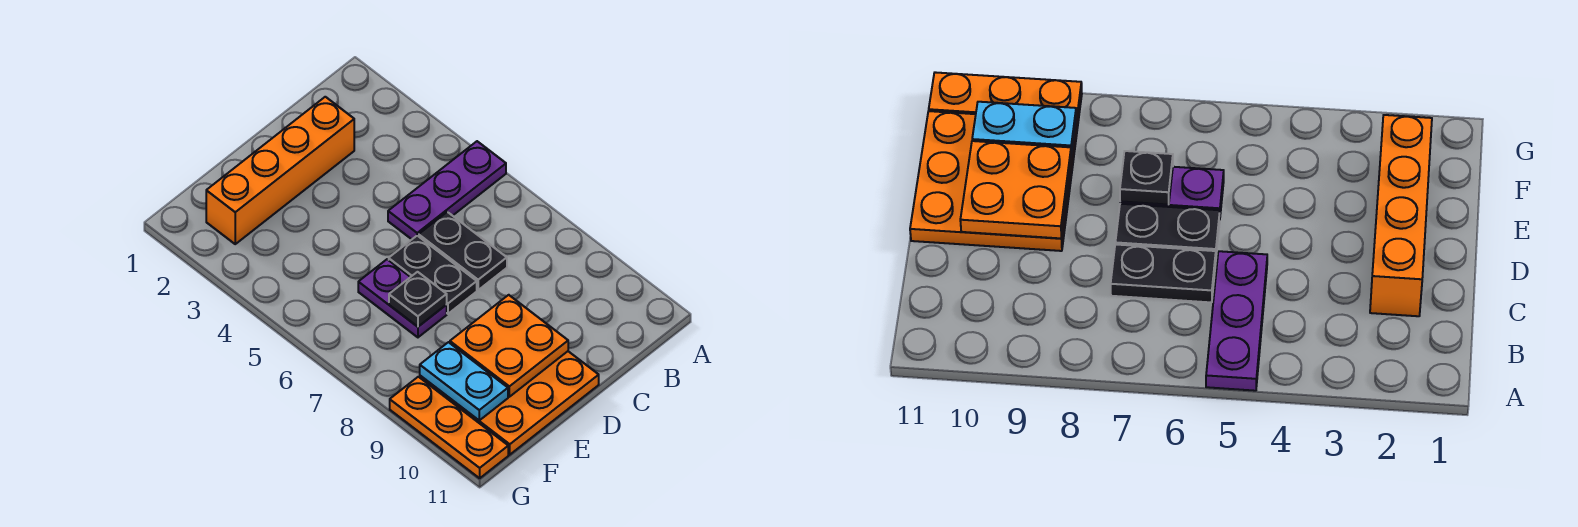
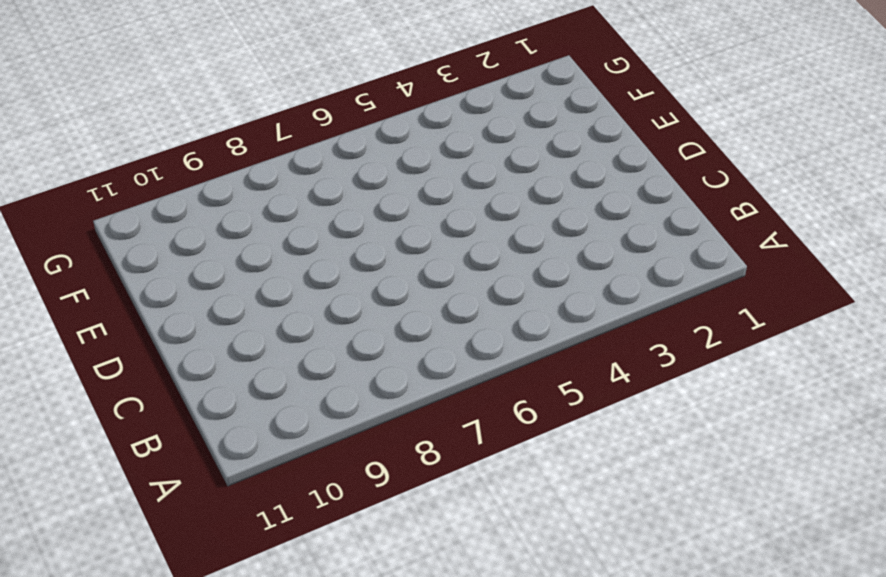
none -> purple 1x3 plate [388,141,506,239]
none -> orange 1x4 brick [206,97,354,244]

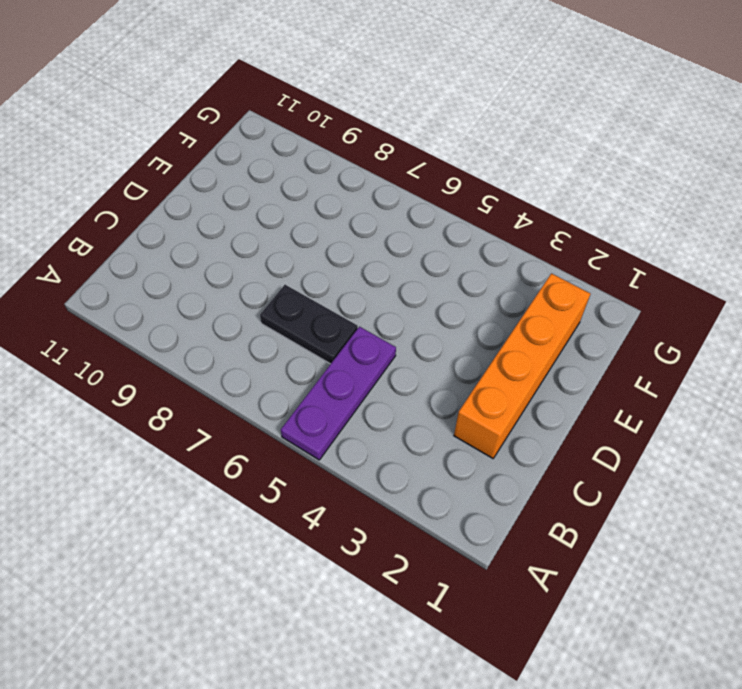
none -> black 1x2 plate [389,236,477,314]
none -> orange 3x3 plate [420,351,599,455]

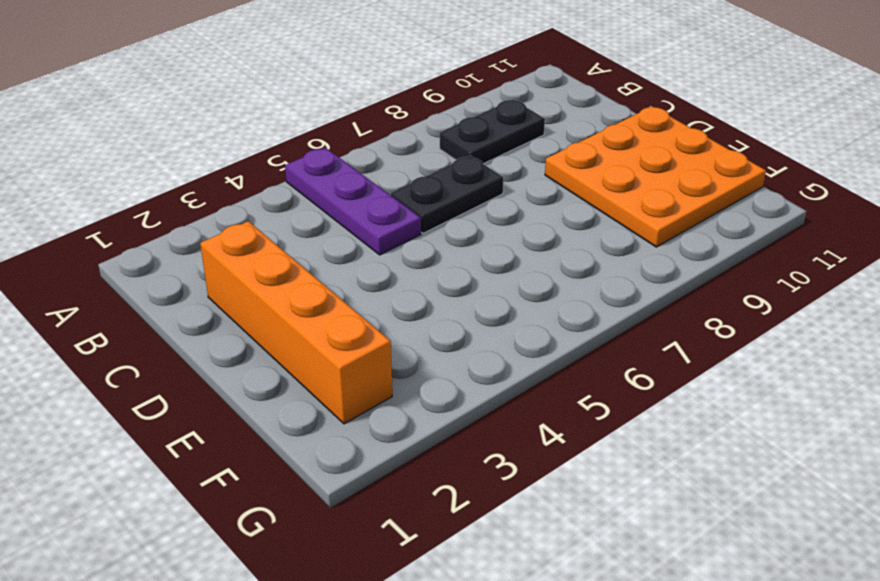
black 1x2 plate [440,100,545,164] -> black 1x2 plate moved to [389,236,477,314]
none -> purple 1x2 plate [358,259,447,337]
none -> orange 1x3 plate [390,377,508,478]

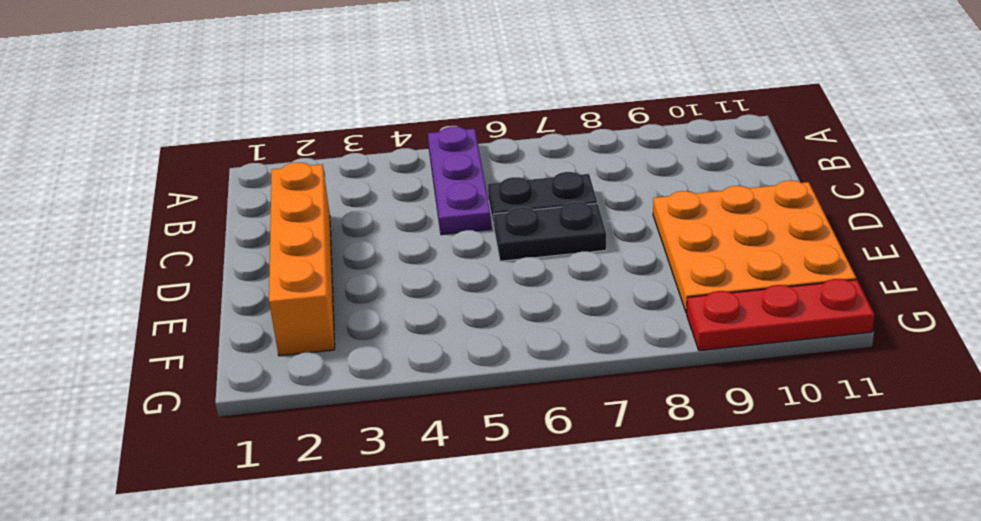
red 1x3 plate [687,279,874,351] -> orange 1x3 plate [390,377,508,478]
none -> purple 1x2 plate [358,259,447,337]
none -> orange 2x2 plate [450,295,568,397]

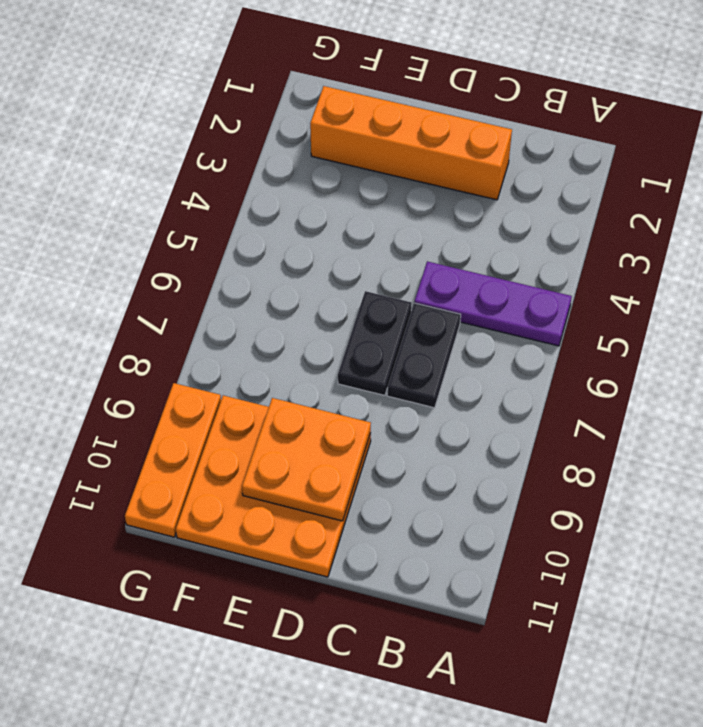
none -> purple 1x2 plate [358,259,447,337]
none -> black 1x1 plate [389,272,447,327]

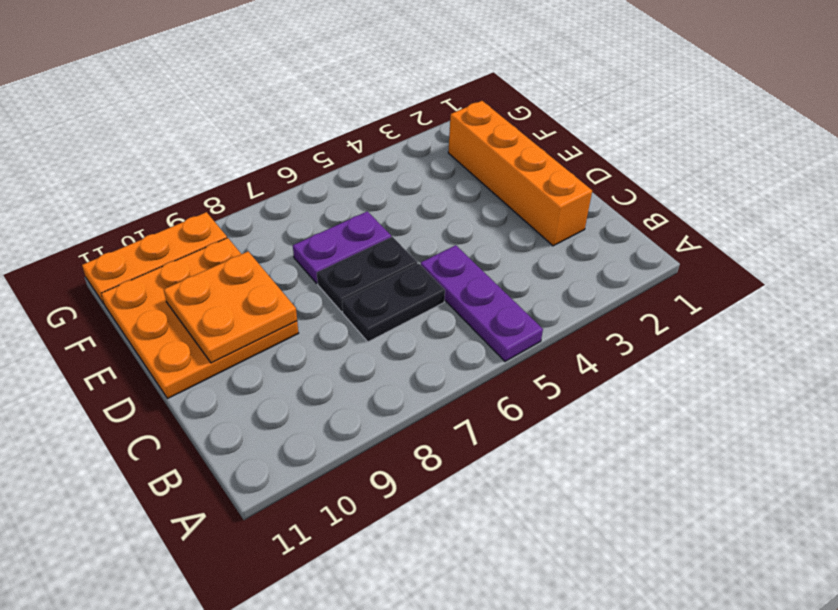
none -> black 1x1 plate [389,272,447,327]
none -> cyan 1x2 plate [420,342,508,420]

